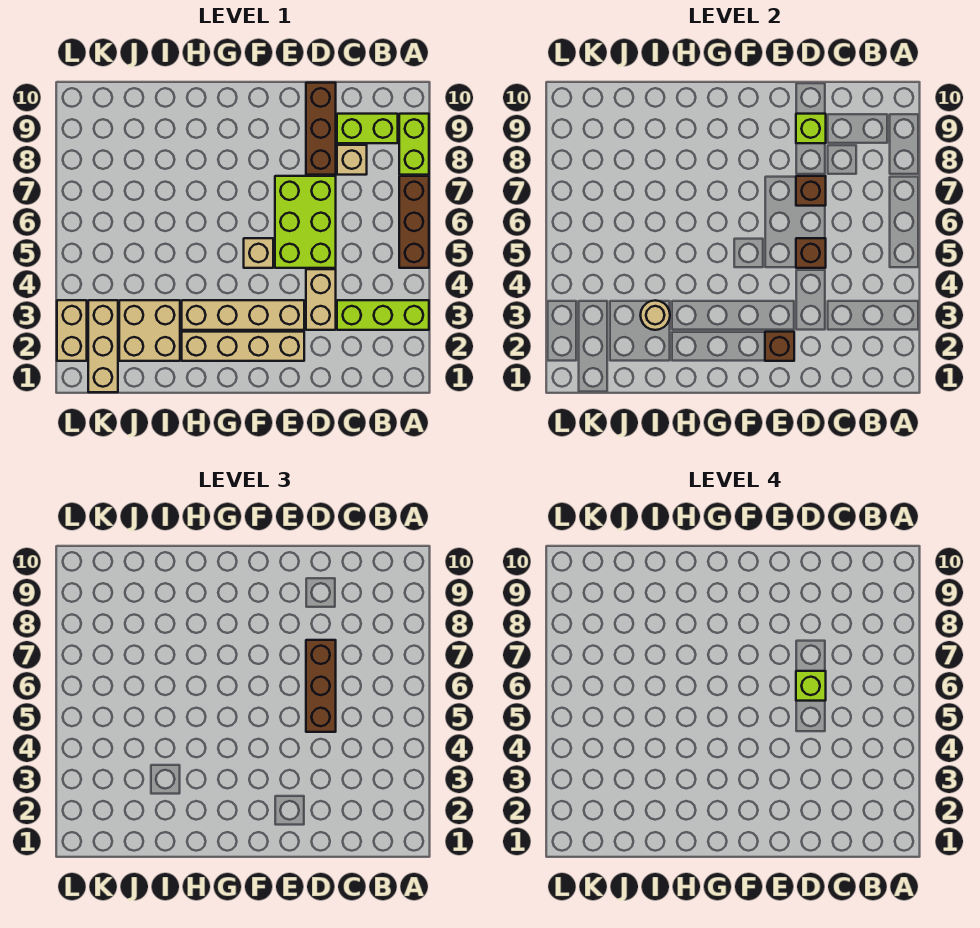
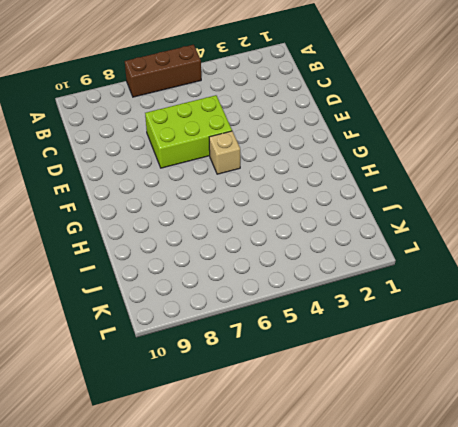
none -> lime 1x3 brick [337,300,429,330]
none -> lime 1x2 brick [399,114,429,175]
none -> lime 1x2 brick [337,114,398,143]

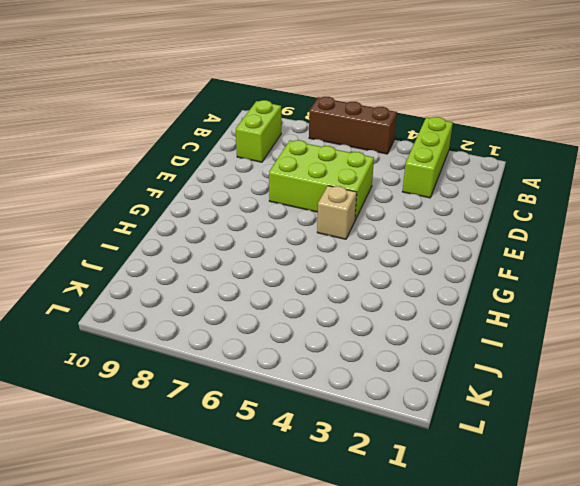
none -> lime 1x2 brick [399,114,429,175]
none -> tan 1x1 brick [337,145,367,175]
none -> tan 1x2 brick [306,269,336,330]

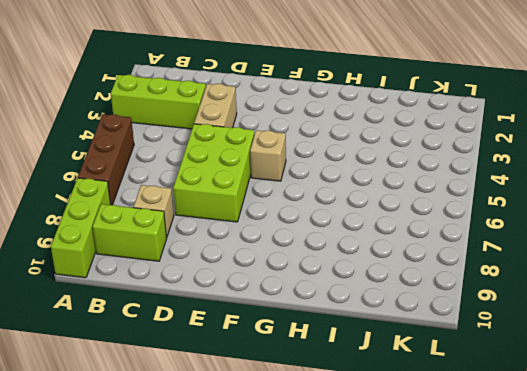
lime 1x3 brick [51,178,111,278] -> lime 1x2 brick [399,114,429,175]
none -> brown 1x3 brick [306,83,336,175]
none -> tan 1x4 brick [182,332,304,361]
none -> tan 1x4 brick [182,300,304,330]

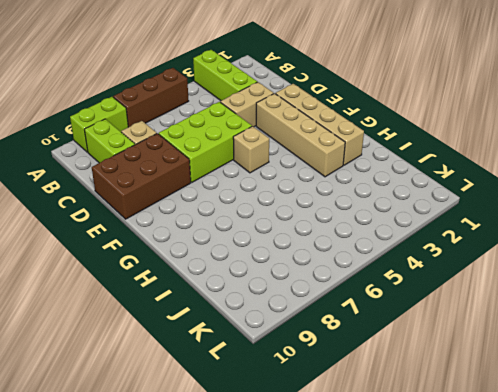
brown 2x3 brick [92,133,191,219] -> brown 1x3 brick [306,83,336,175]
none -> tan 2x2 brick [119,300,180,361]
none -> tan 1x3 brick [88,300,118,392]
none -> tan 1x2 brick [57,300,87,361]

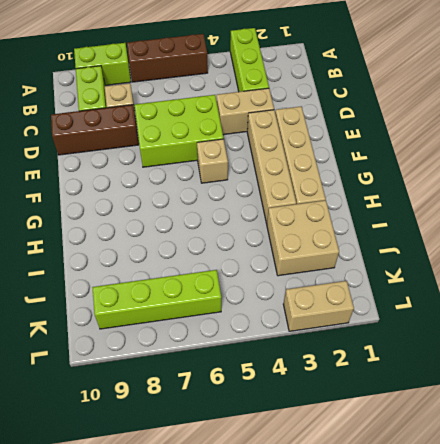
lime 1x4 brick [92,270,221,329] -> none
none -> tan 1x3 brick [88,300,118,392]
none -> brown 1x1 brick [796,238,826,268]
none -> brown 1x1 brick [796,176,826,206]

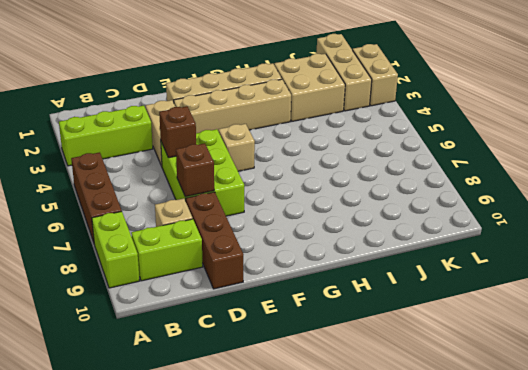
none -> lime 1x1 brick [796,114,826,143]
none -> brown 1x1 brick [765,332,794,361]
none -> tan 1x1 round brick [640,300,670,330]

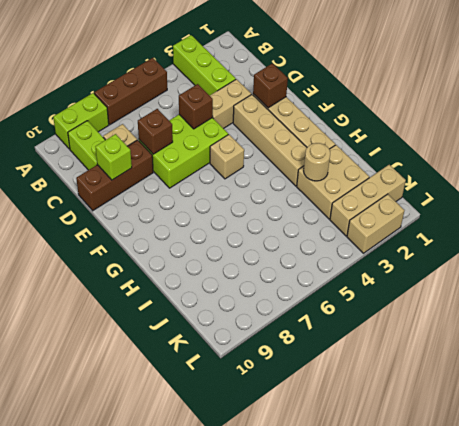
none -> brown 1x3 brick [306,640,336,732]
none -> lime 1x1 brick [796,671,826,701]

